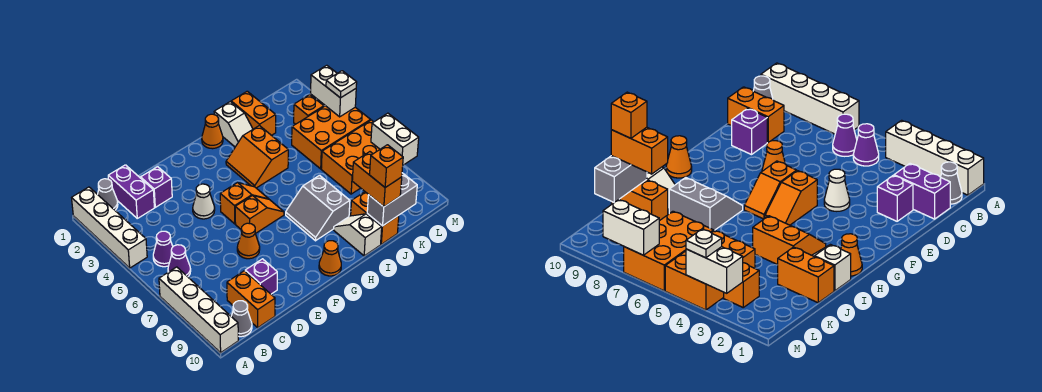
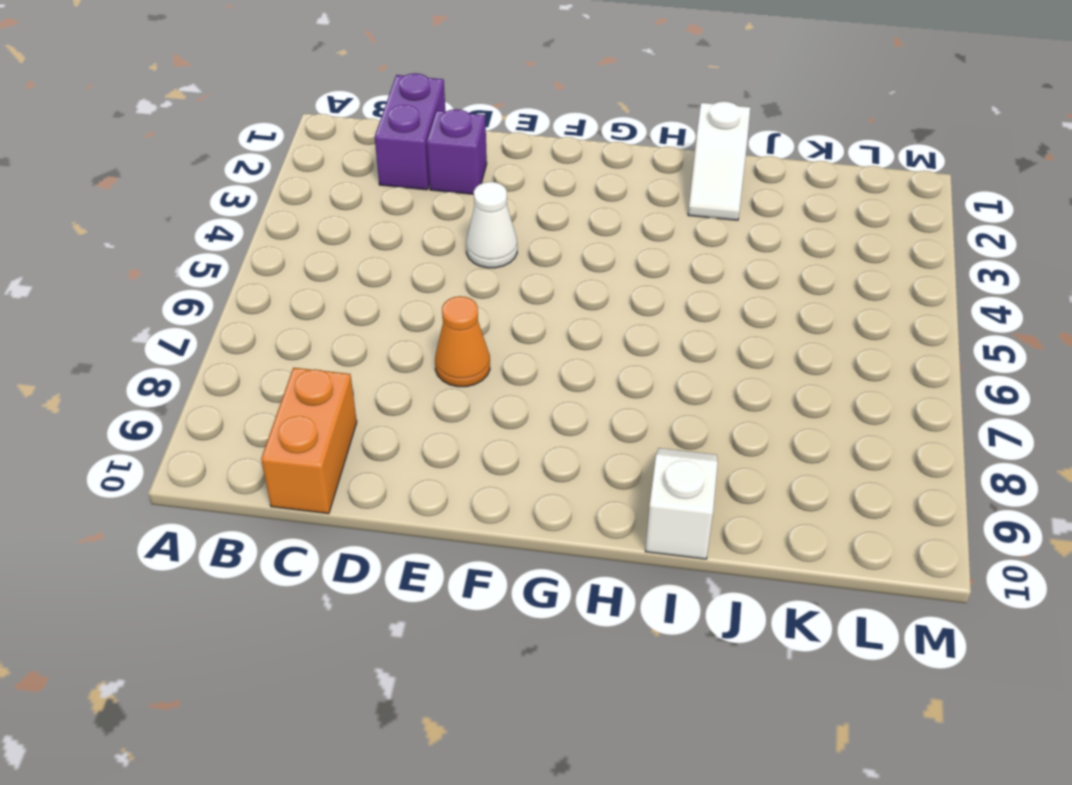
none -> white 1x4 brick [72,187,147,268]
none -> white 1x4 brick [159,267,238,353]
none -> grey 1x1 cone [98,179,118,210]
none -> purple 1x1 cone [153,231,173,267]

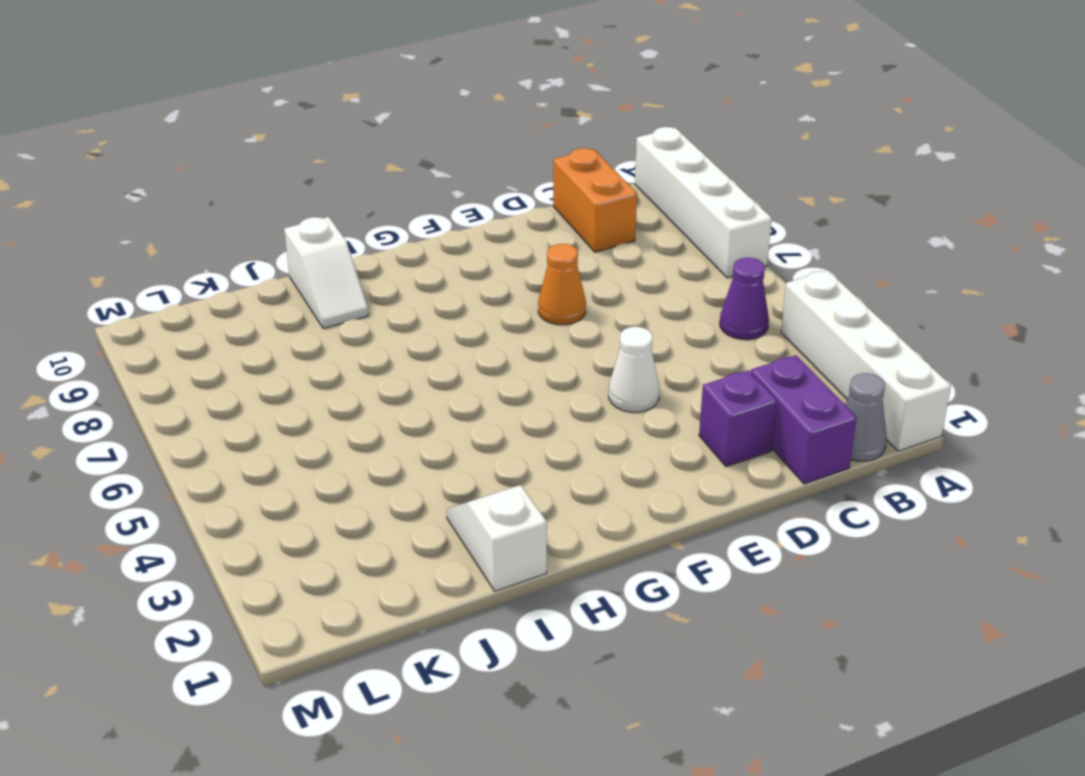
none -> purple 1x1 cone [168,245,191,277]
none -> grey 1x1 cone [231,301,252,337]
none -> purple 1x1 brick [245,259,277,294]
none -> orange 1x2 slope [220,183,268,224]

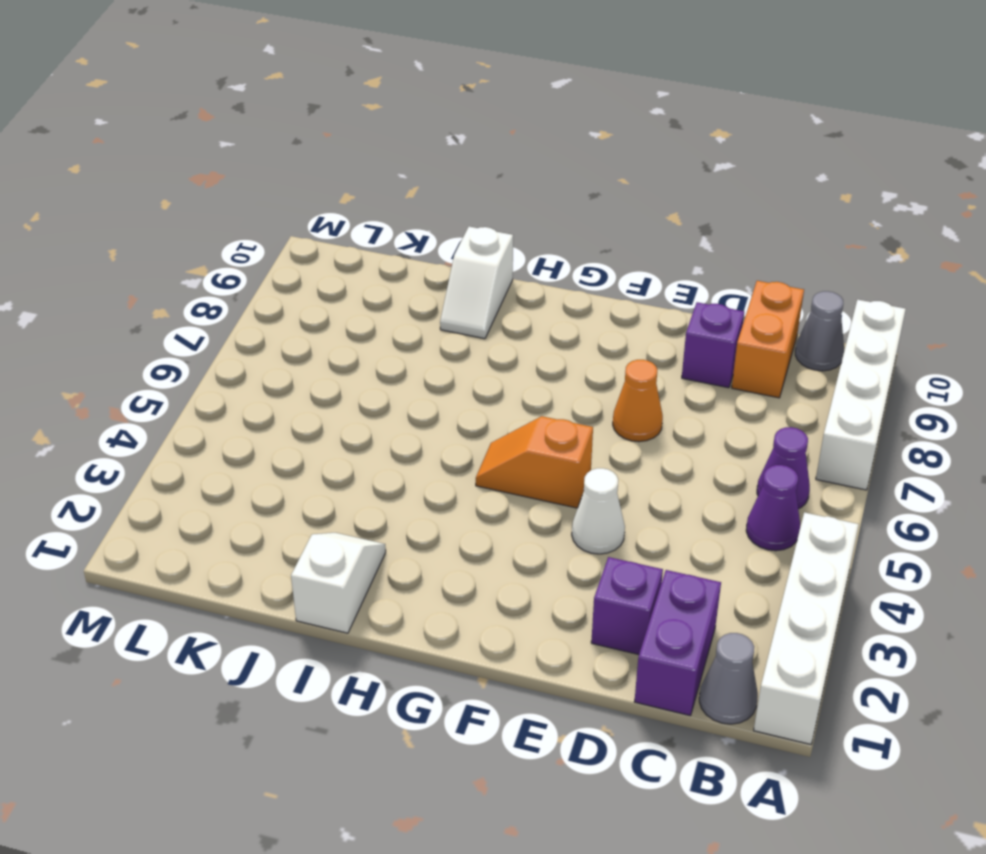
none -> orange 1x2 slope [235,195,284,234]
none -> orange 1x1 cone [319,241,341,276]
none -> orange 1x1 cone [202,114,223,149]
none -> orange 2x2 slope [226,126,288,188]

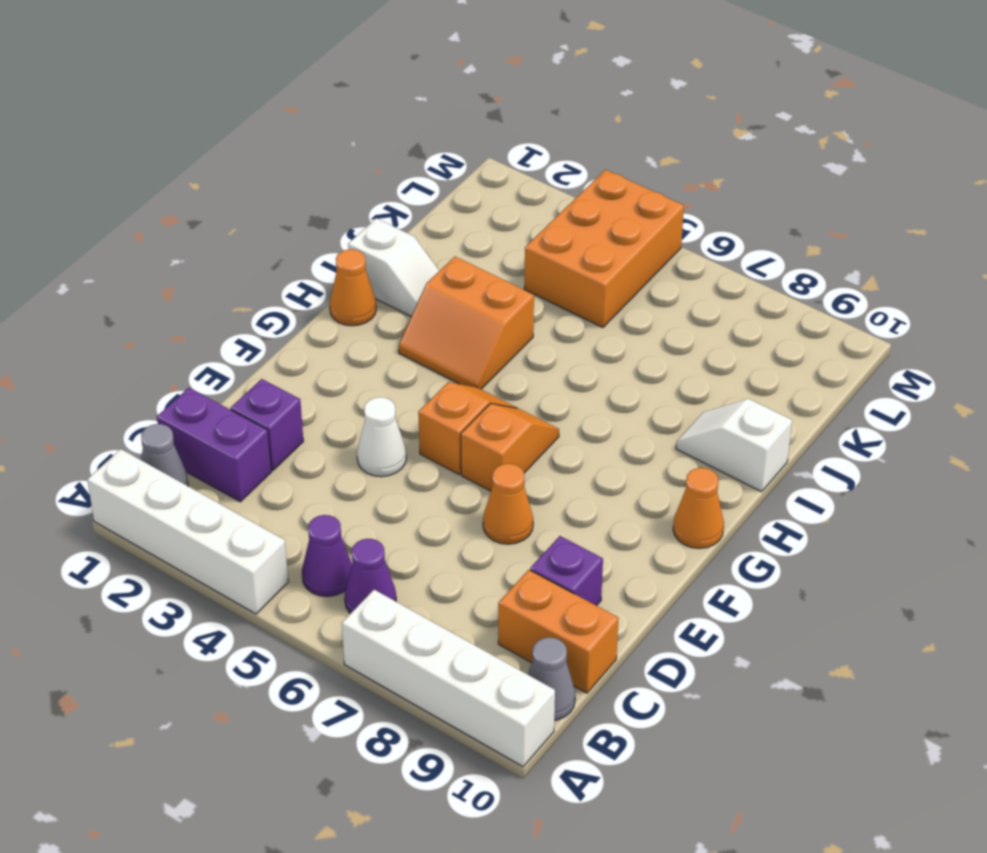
none -> grey 2x2 slope [286,175,350,241]
none -> orange 1x2 brick [231,91,276,135]
none -> orange 1x2 brick [351,192,399,244]
none -> orange 2x3 brick [321,120,380,194]

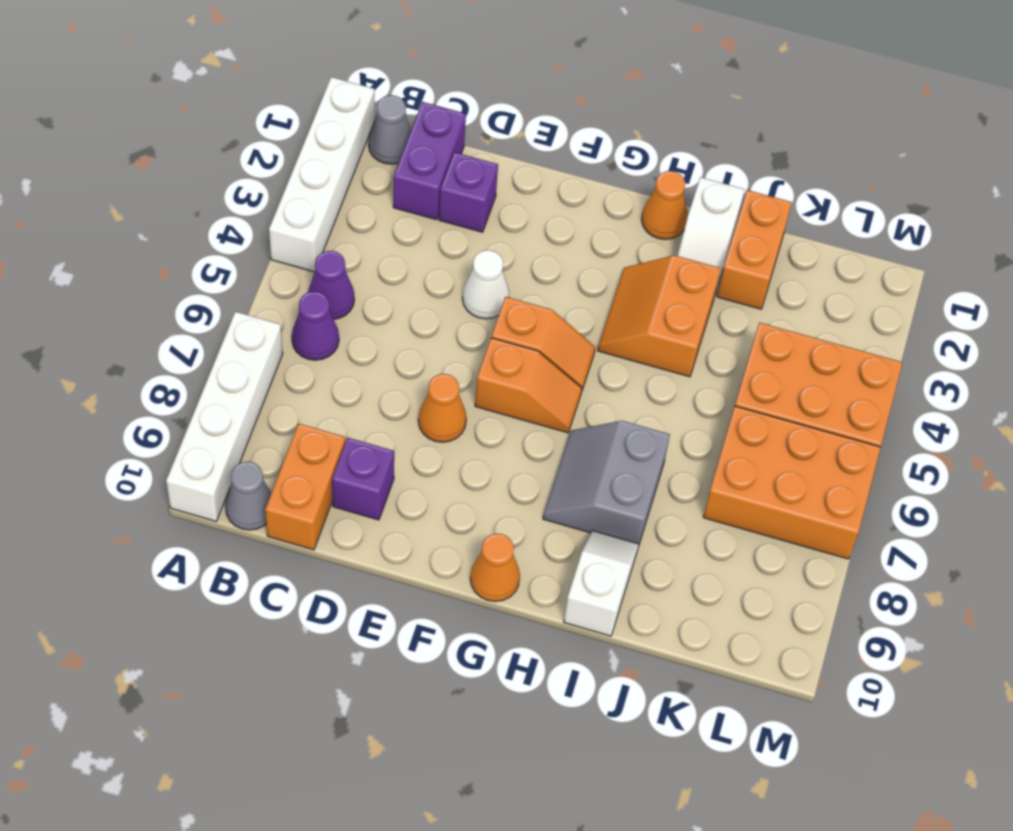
none -> orange 1x2 brick [351,192,399,244]
none -> orange 1x1 brick [294,95,324,124]
none -> grey 1x2 brick [367,173,417,226]
none -> white 1x2 brick [311,65,356,117]

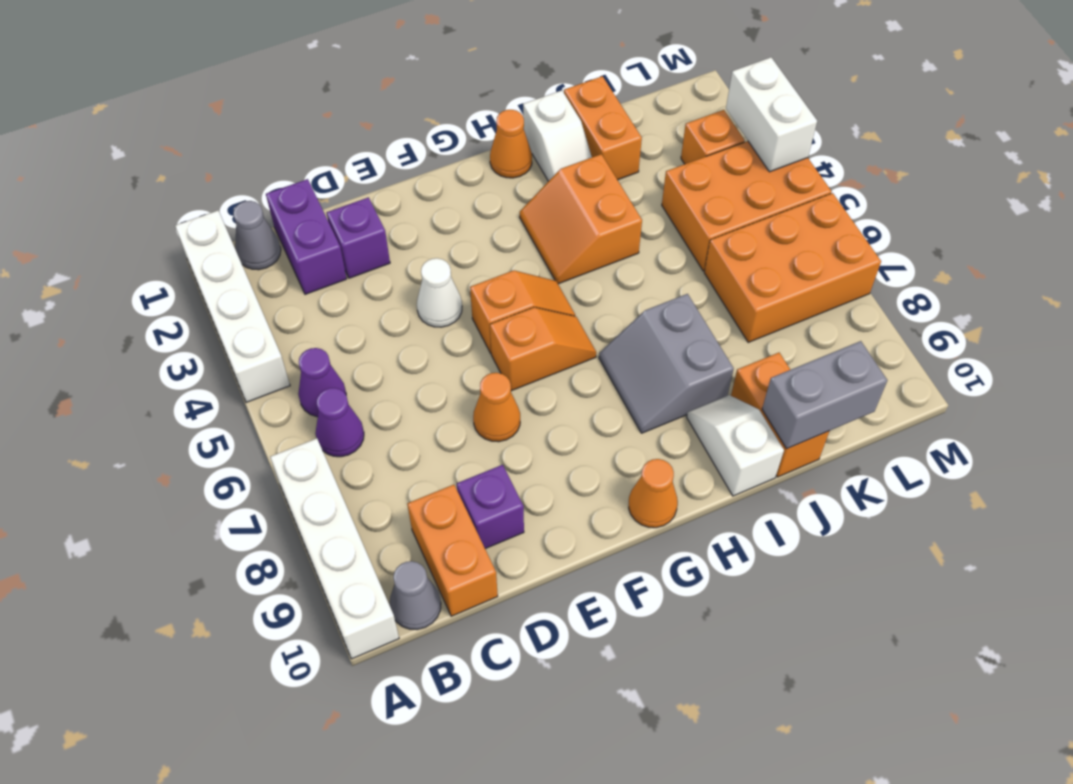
none -> white 1x2 brick [371,113,419,165]
none -> orange 1x2 brick [352,152,402,207]
none -> white 1x1 plate [326,71,357,98]
none -> orange 1x1 brick [370,145,403,187]

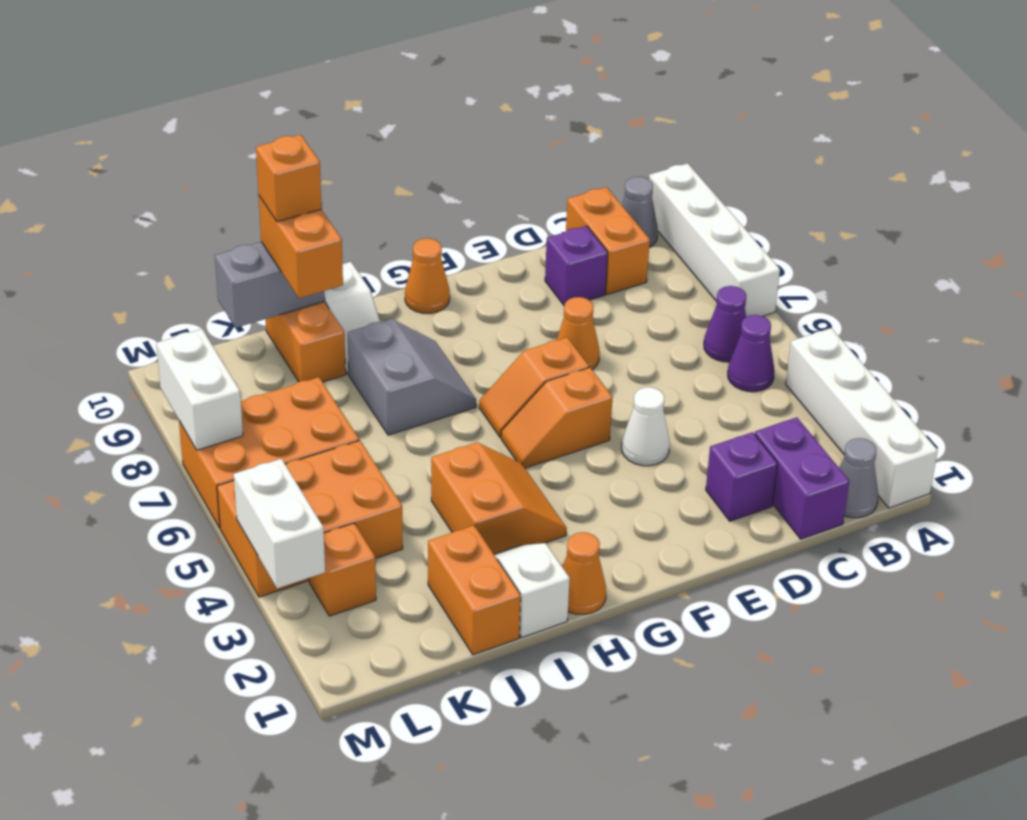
none -> white 1x1 plate [326,71,357,98]

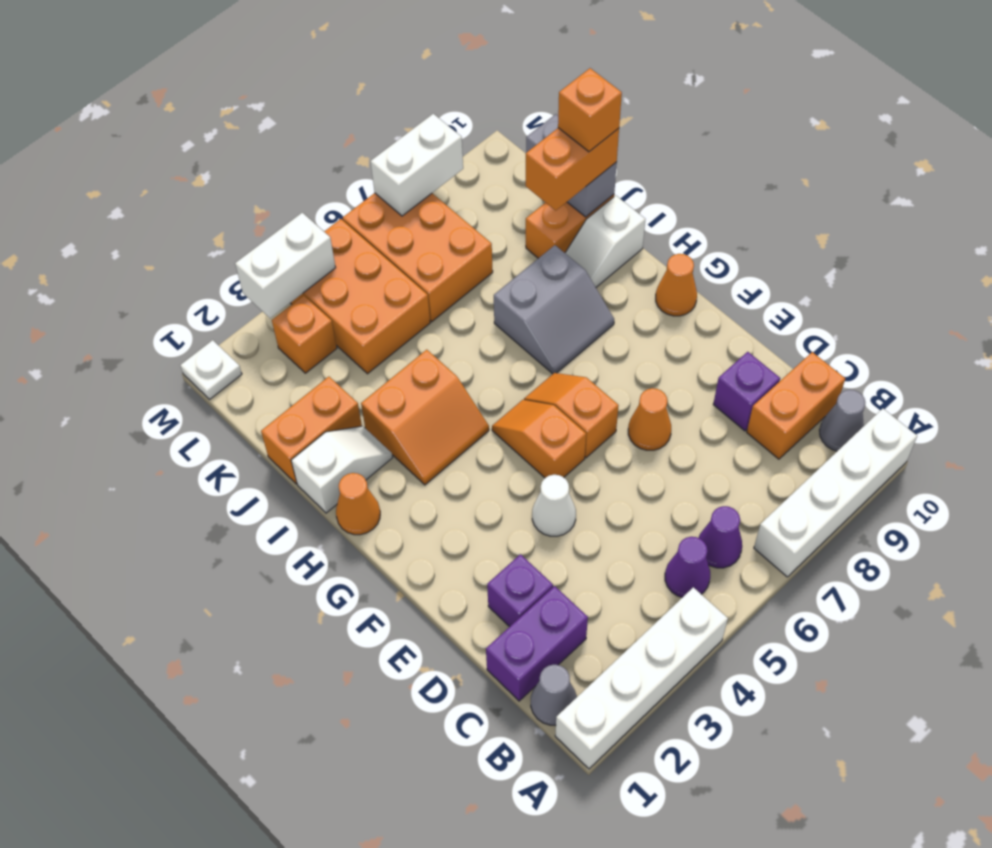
white 1x1 plate [180,340,242,399] -> white 1x1 plate moved to [326,71,357,98]

